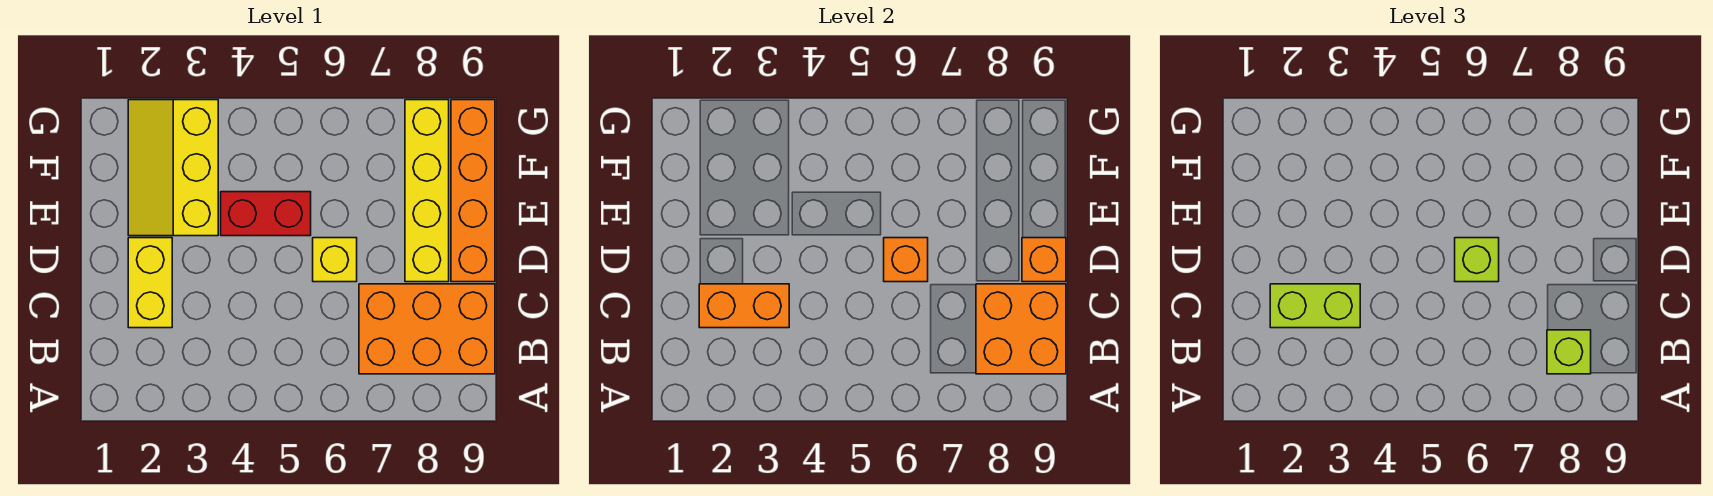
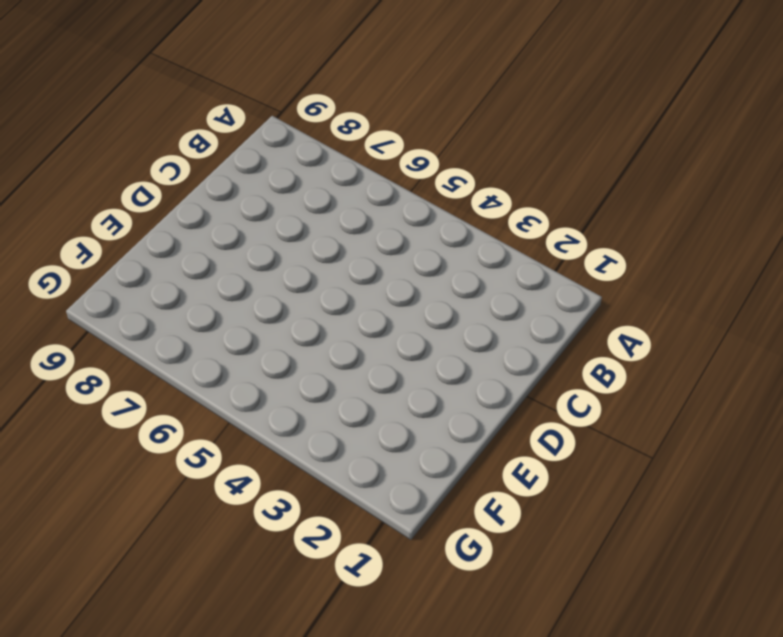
none -> orange 2x3 brick [359,284,495,374]
none -> yellow 1x2 brick [128,238,172,328]
none -> yellow 1x1 brick [313,238,357,282]

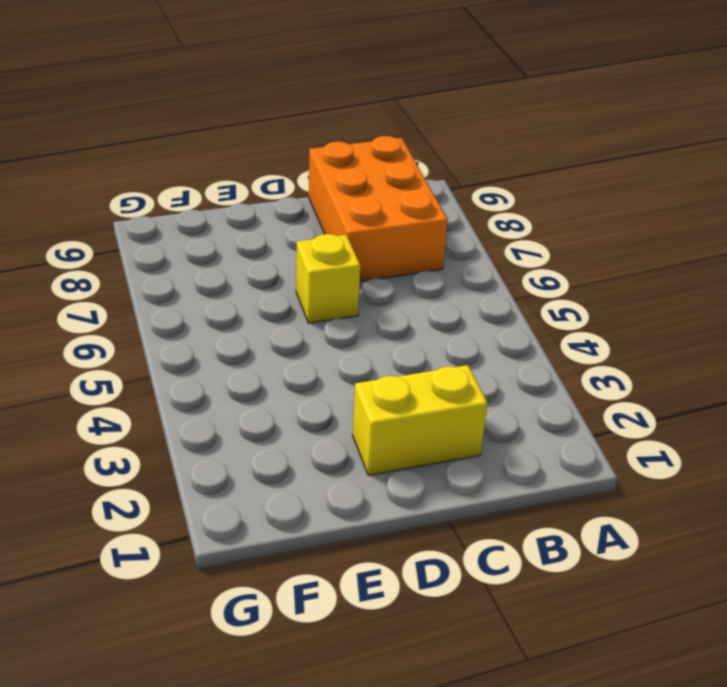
none -> yellow 1x4 brick [405,100,449,282]
none -> orange 1x4 brick [451,100,495,282]
none -> yellow 2x3 slope [128,100,218,236]

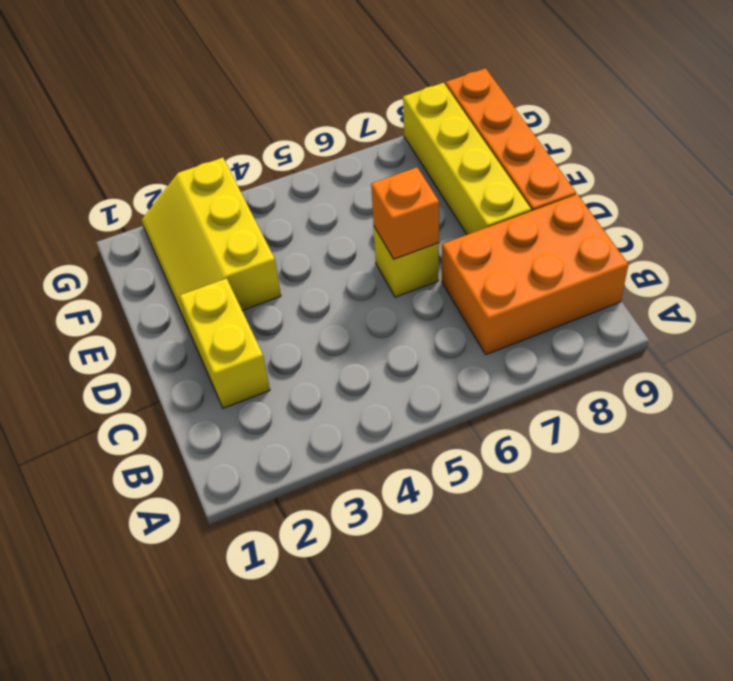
none -> red 1x2 brick [221,192,311,236]
none -> orange 2x2 brick [976,284,1066,374]
none -> orange 1x2 brick [699,284,789,328]

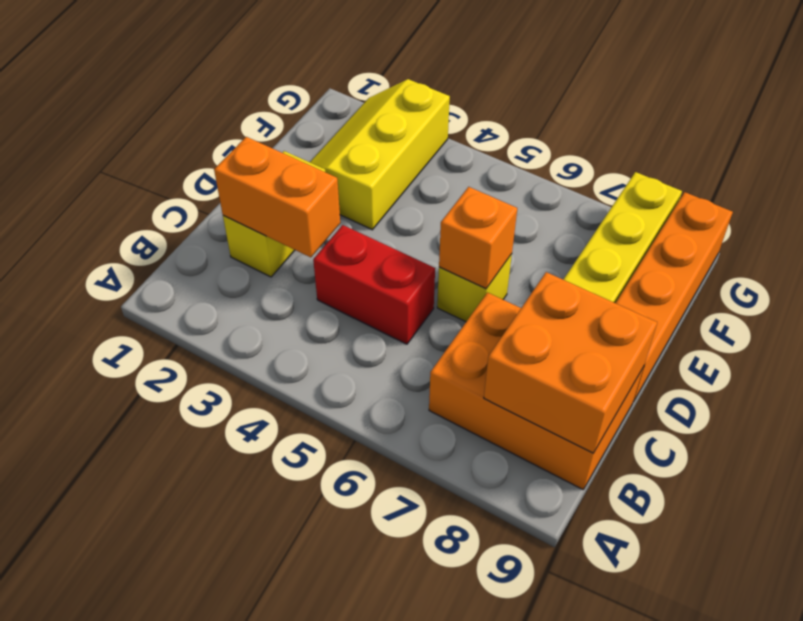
red 1x2 brick [313,225,435,344] -> red 1x2 brick moved to [221,192,311,236]
none -> orange 1x1 brick [1022,238,1066,282]
none -> lime 1x1 brick [1547,330,1591,374]
none -> lime 1x2 brick [1270,284,1360,328]

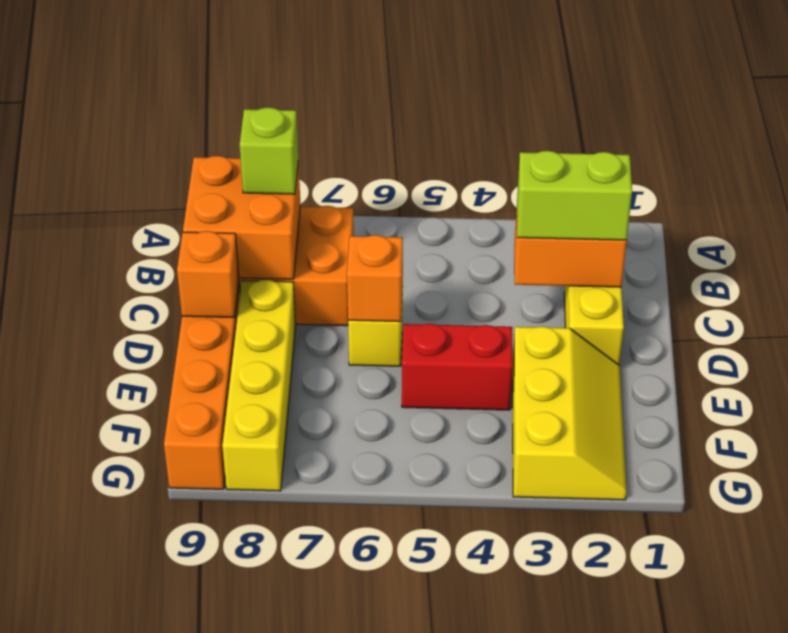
none -> lime 1x1 brick [1455,238,1499,282]

